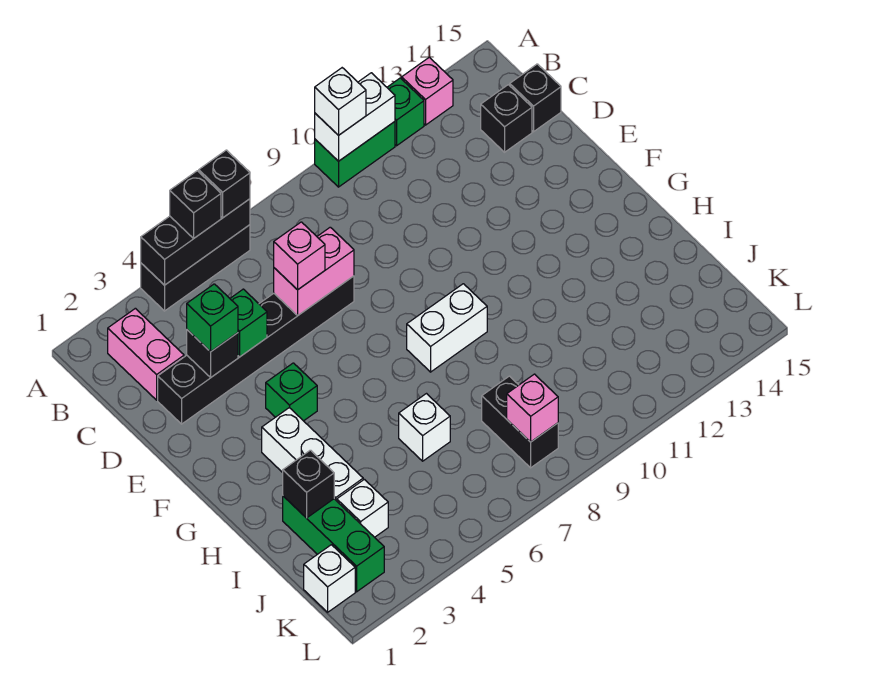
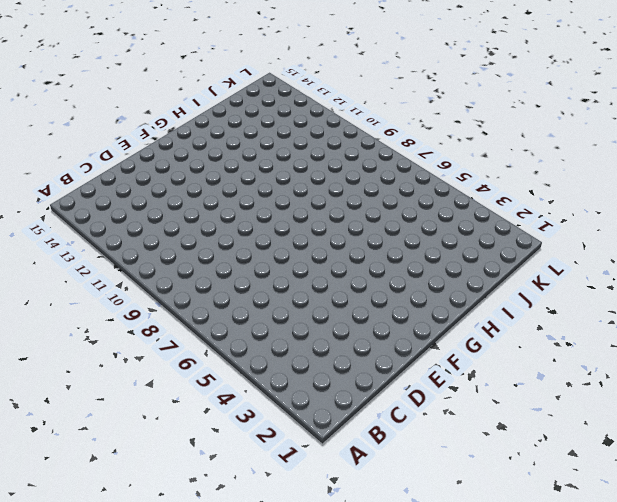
none -> black 1x3 brick [141,225,250,311]
none -> green 1x2 brick [315,122,395,187]
none -> green 1x1 brick [387,78,424,146]

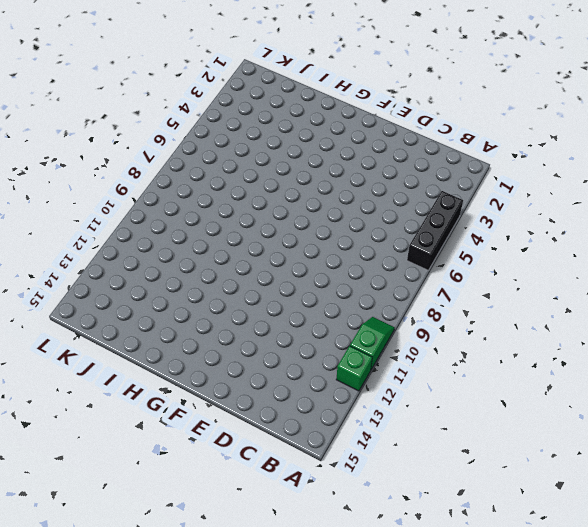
green 1x2 slope [350,317,394,369] -> green 1x2 brick [315,122,395,187]
none -> pink 1x1 brick [402,57,453,125]
none -> pink 1x2 brick [108,308,184,400]
none -> black 1x1 brick [481,85,532,152]

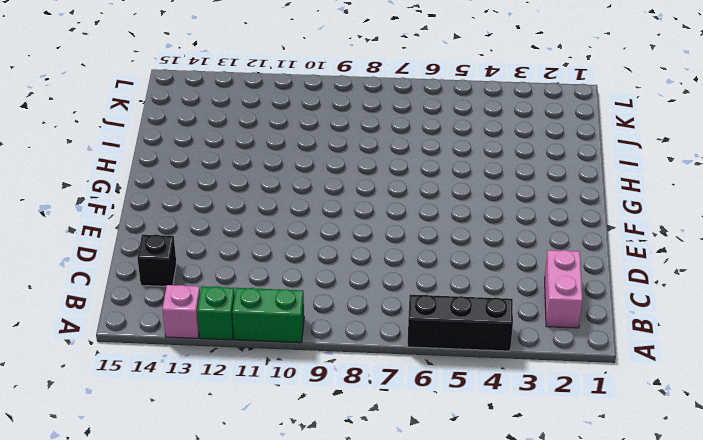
none -> black 1x1 brick [510,64,561,132]
none -> black 1x6 brick [158,276,354,424]
none -> green 1x1 brick [266,363,317,421]

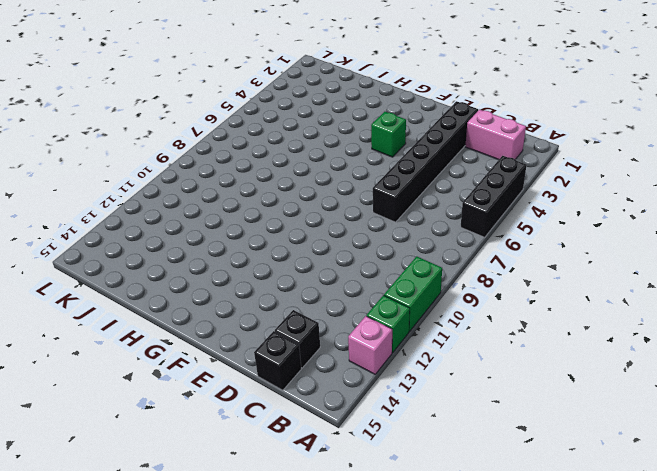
none -> white 1x3 brick [262,408,363,501]
none -> white 1x2 brick [407,284,487,372]
none -> green 1x3 brick [283,496,384,592]

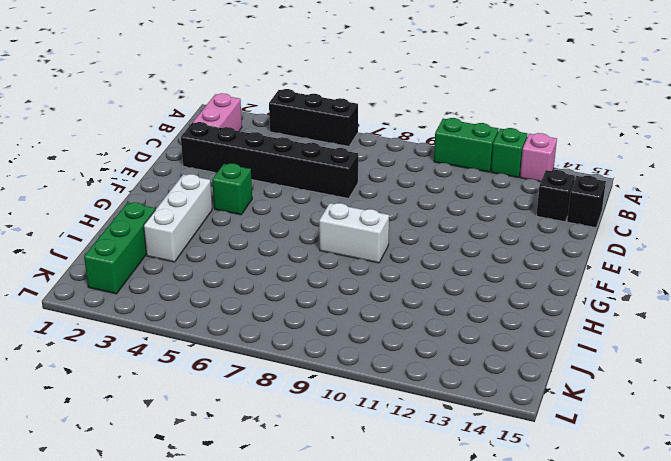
none -> white 1x1 brick [399,394,450,461]
none -> white 1x1 brick [337,479,388,537]
none -> black 1x2 brick [482,376,558,468]

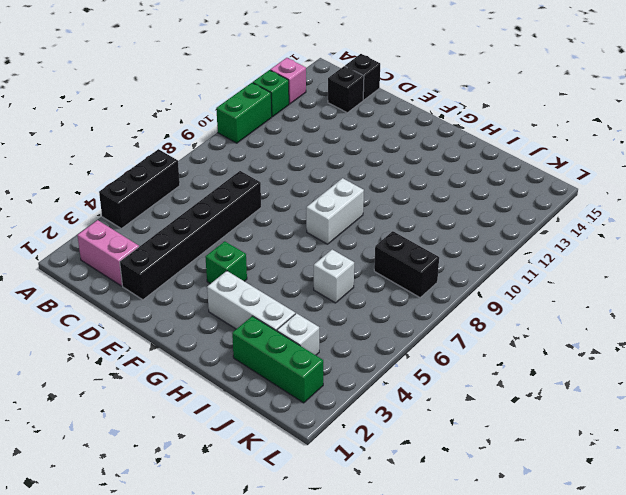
none -> white 1x1 brick [304,545,355,612]
none -> black 1x3 brick [141,199,250,285]
none -> white 1x2 brick [315,73,395,161]

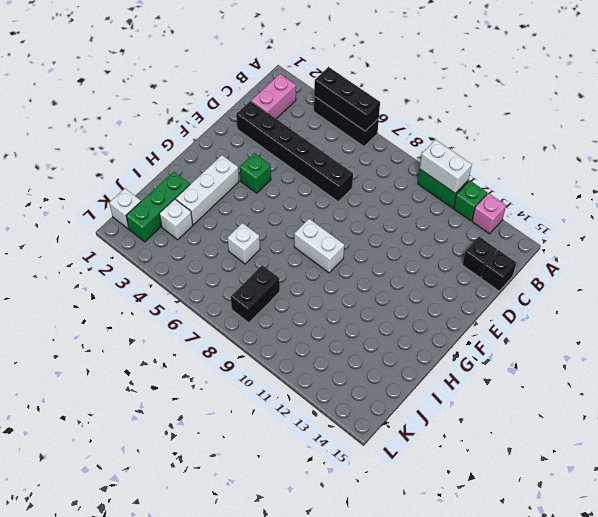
none -> black 1x1 brick [187,330,238,377]
none -> green 1x1 brick [230,289,267,357]
none -> pink 1x2 brick [274,227,354,315]

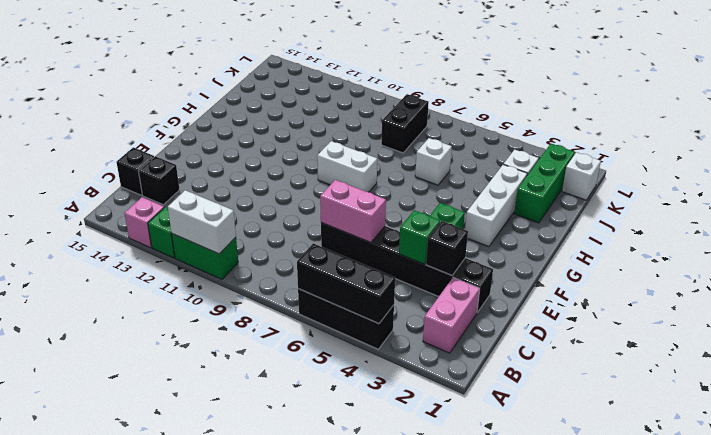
none -> black 1x1 brick [283,450,334,518]
none -> pink 1x1 brick [507,374,558,442]
none -> black 1x1 brick [170,171,221,239]

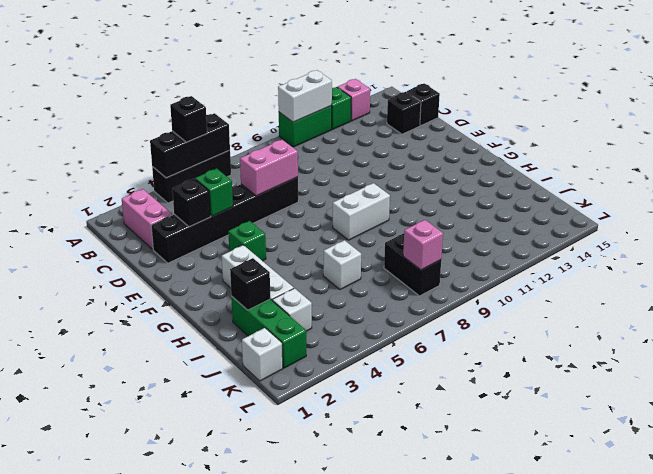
none -> black 1x1 brick [199,150,250,218]
none -> white 1x1 brick [315,68,366,135]
none -> green 1x1 brick [187,284,238,352]

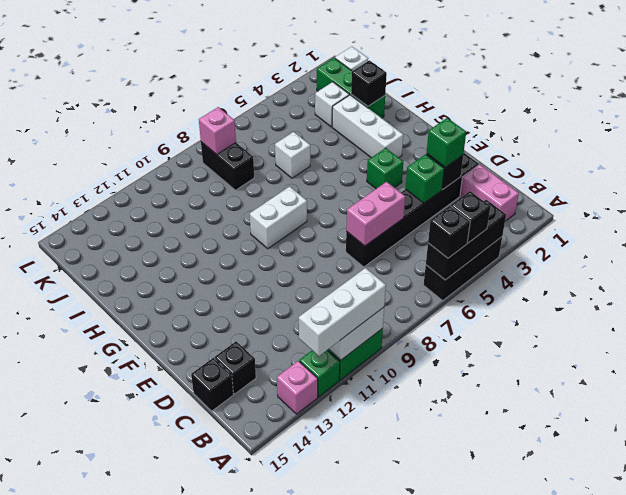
white 1x3 brick [299,268,386,356] -> white 1x1 brick [315,68,366,135]
none -> pink 1x1 brick [274,222,325,290]

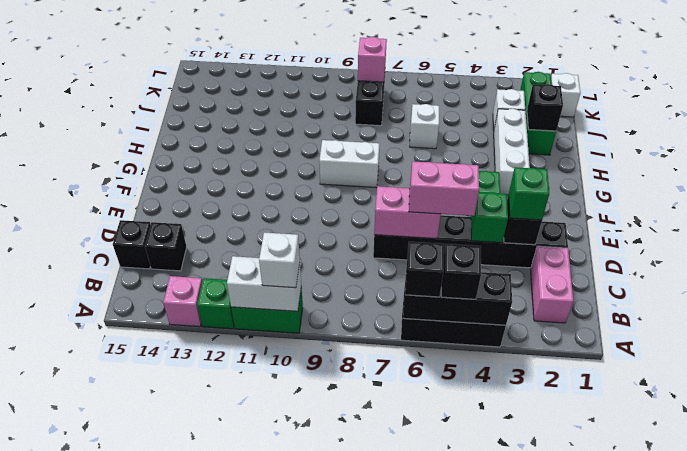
pink 1x2 brick [409,161,479,216] -> pink 1x1 brick [274,222,325,290]

